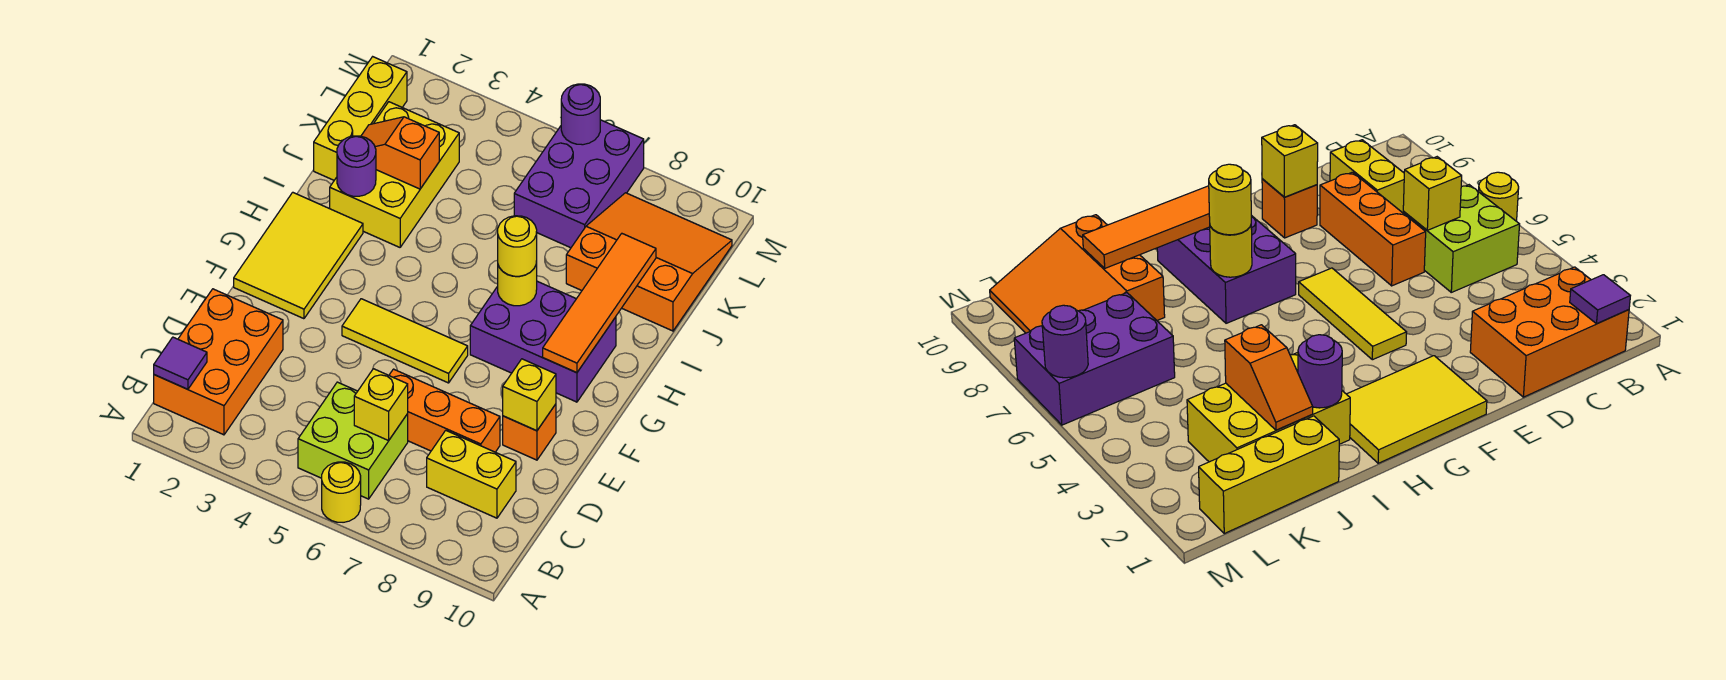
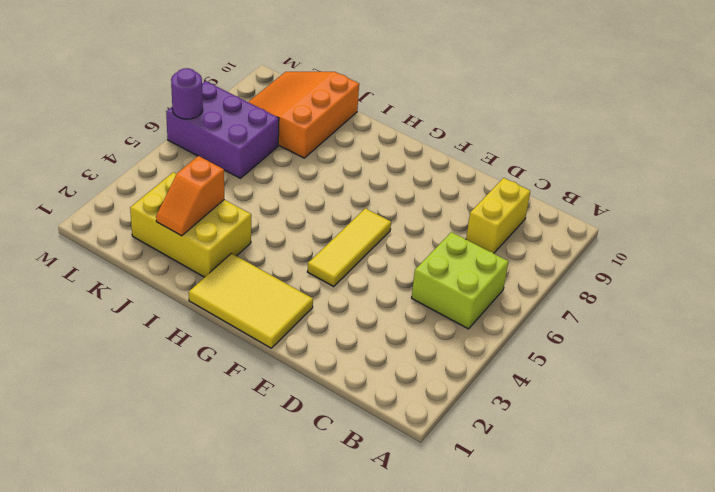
none -> yellow 1x1 round brick [322,462,361,522]
none -> orange 2x3 brick [154,289,283,435]
none -> orange 1x3 brick [389,369,500,452]

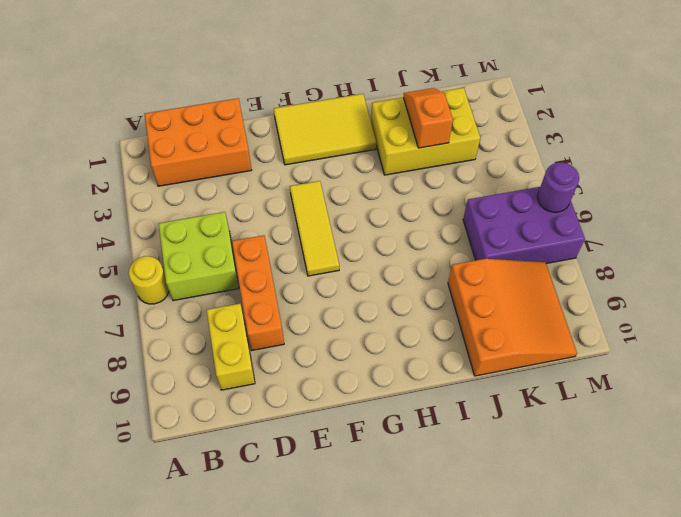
none -> orange 1x1 brick [503,404,556,460]
none -> purple 2x3 brick [470,281,616,402]
none -> yellow 1x3 brick [314,57,407,180]

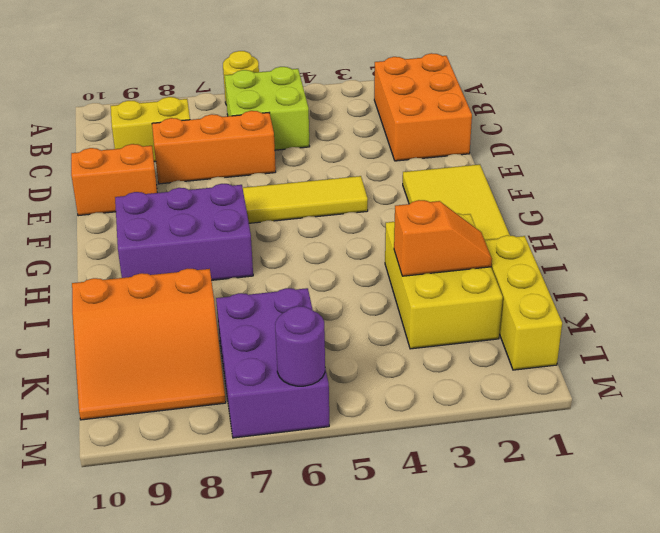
orange 1x2 brick [71,144,157,216] -> orange 1x1 brick [503,404,556,460]
none -> purple 1x1 tile [154,337,207,389]
none -> yellow 1x1 brick [354,369,408,441]
none -> yellow 1x1 brick [503,359,556,431]

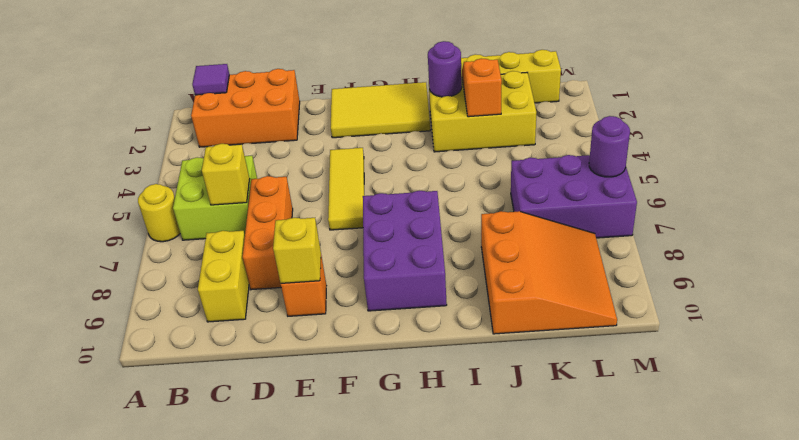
none -> orange 1x4 tile [543,234,656,373]
none -> yellow 1x1 round brick [498,261,537,306]
none -> yellow 1x1 round brick [498,216,537,276]

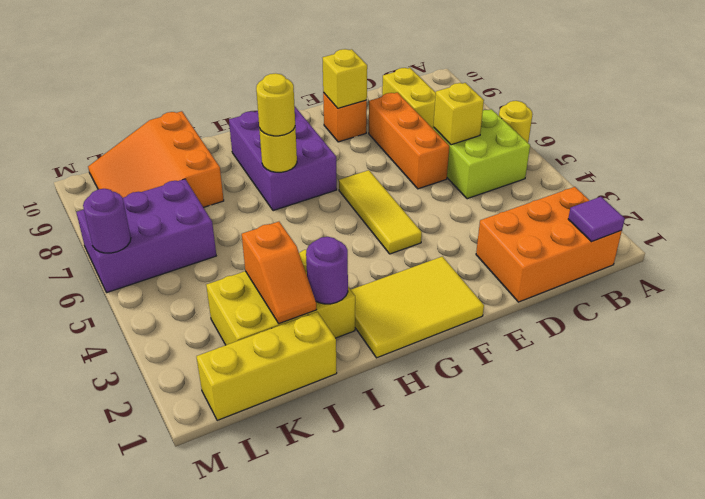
none -> orange 1x4 tile [543,234,656,373]

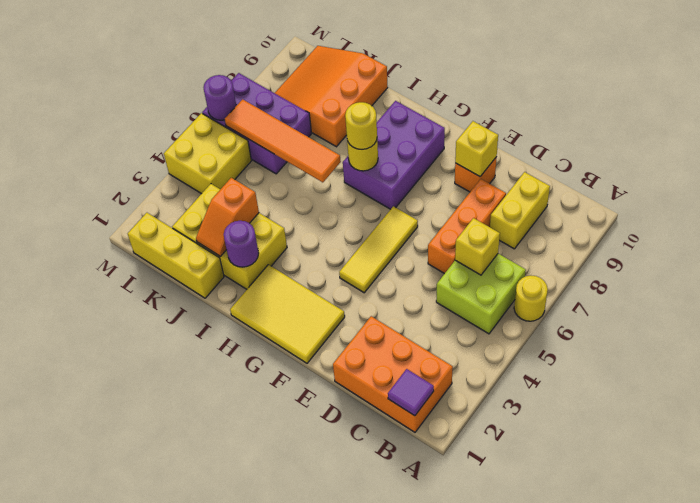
orange 1x4 tile [225,99,341,182] -> orange 1x4 tile moved to [543,234,656,373]
yellow 2x2 brick [164,113,251,194] -> none

